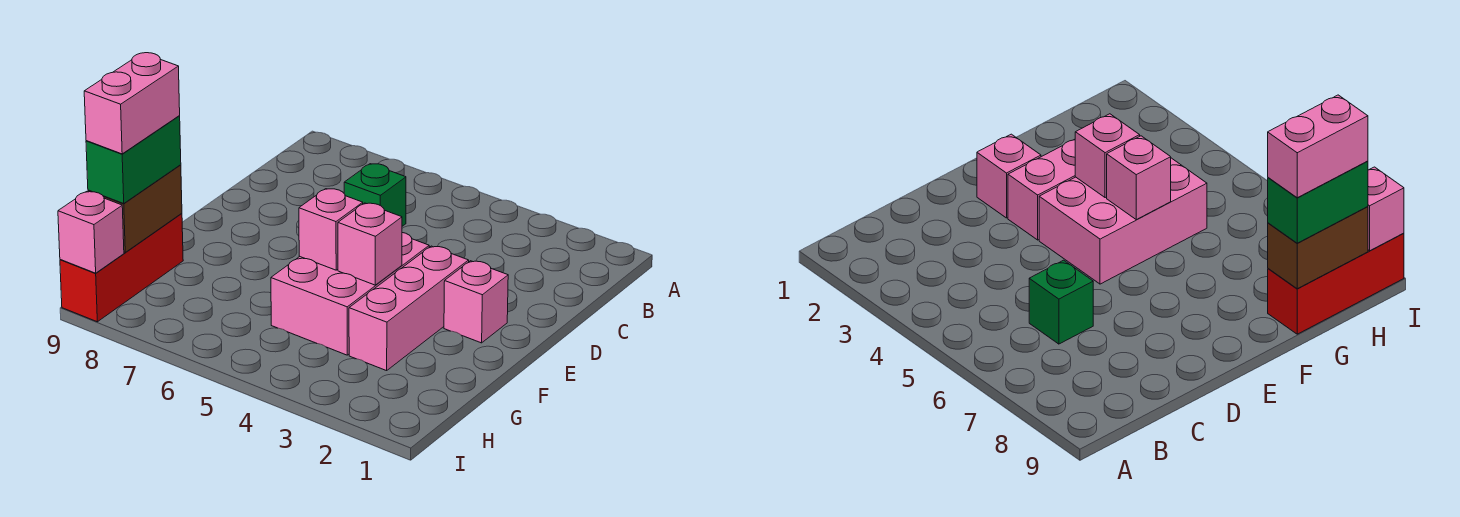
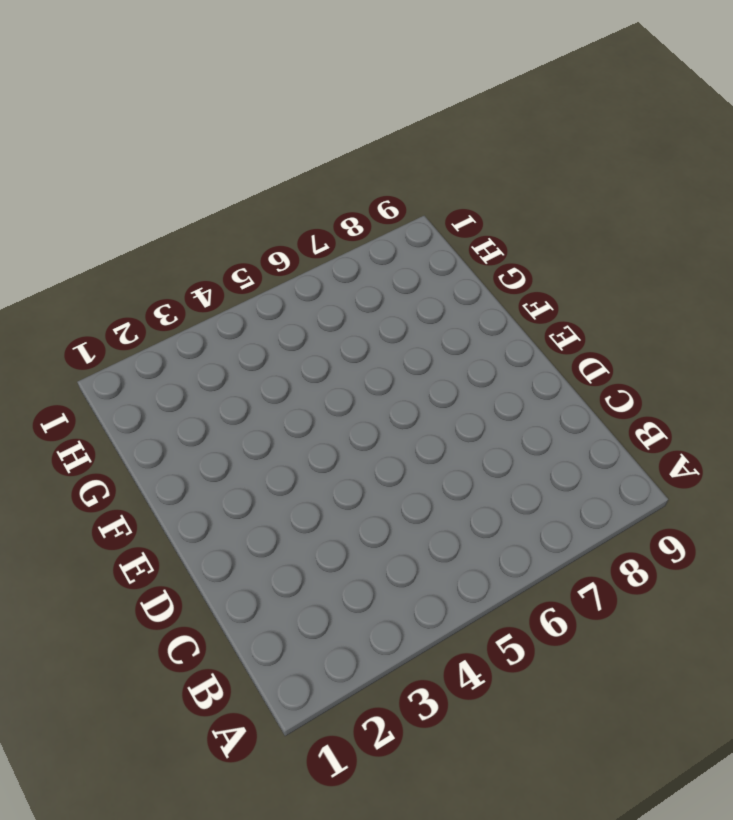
none -> green 1x1 brick [344,164,406,226]
none -> pink 1x1 brick [444,261,508,343]

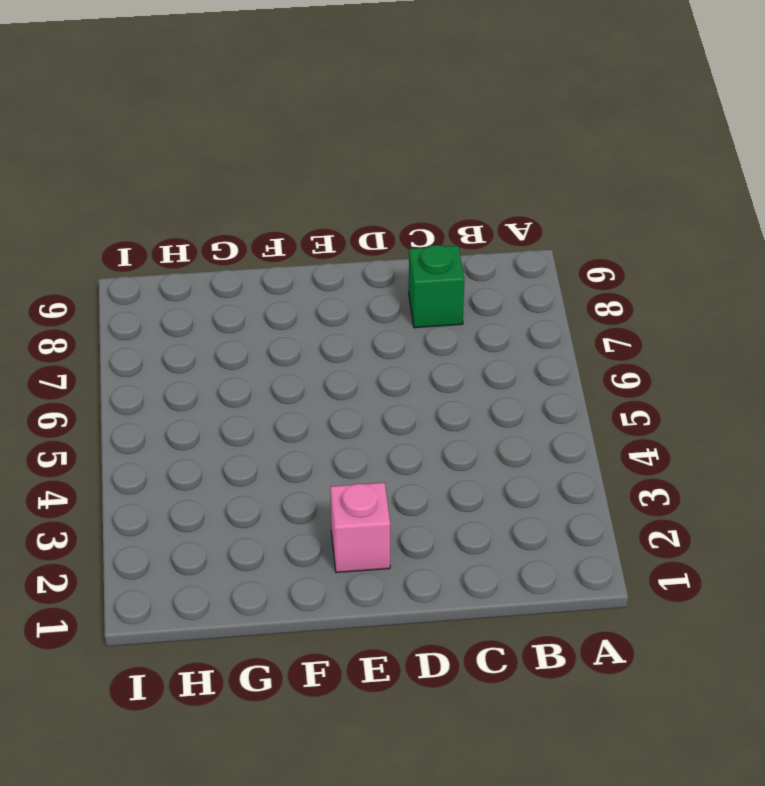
green 1x1 brick [409,245,464,328] -> green 1x1 brick moved to [344,164,406,226]
none -> pink 1x3 brick [349,246,469,371]
none -> pink 2x3 brick [271,233,429,355]

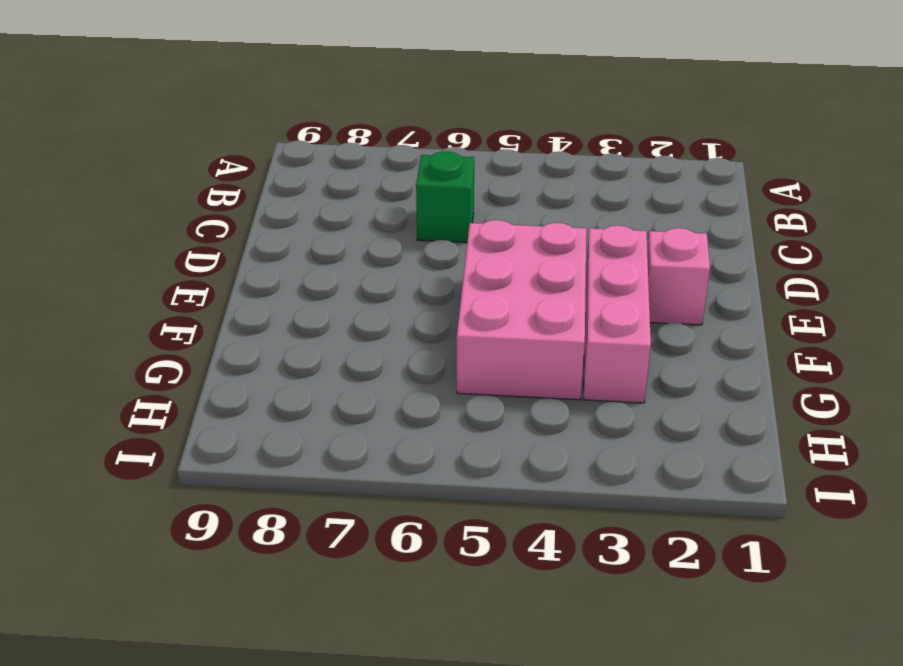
none -> red 1x3 brick [60,213,183,322]
none -> pink 1x1 brick [338,203,402,285]

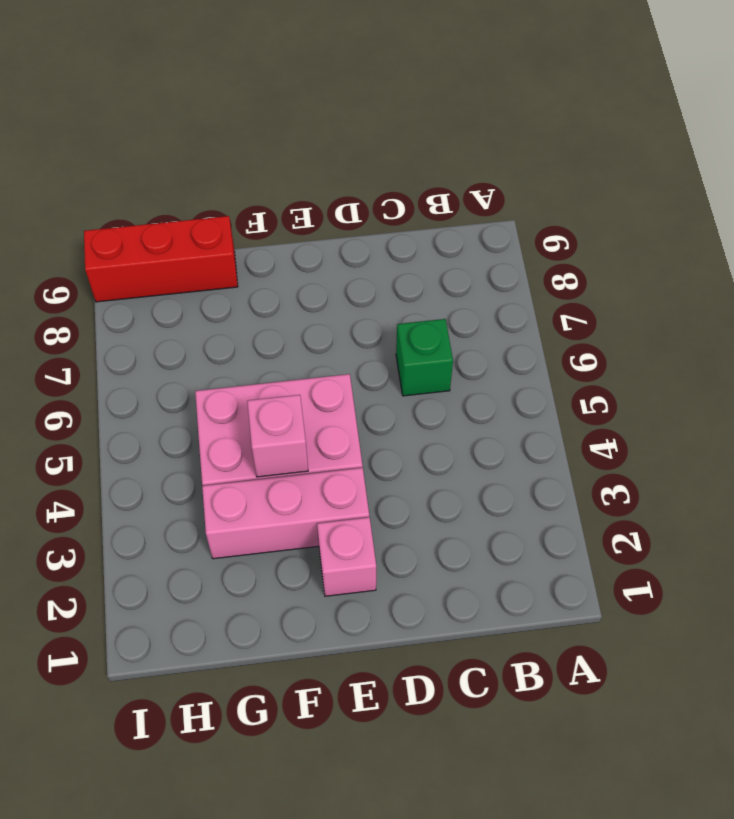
none -> pink 1x1 brick [299,189,363,270]
none -> brown 1x2 brick [88,165,182,252]

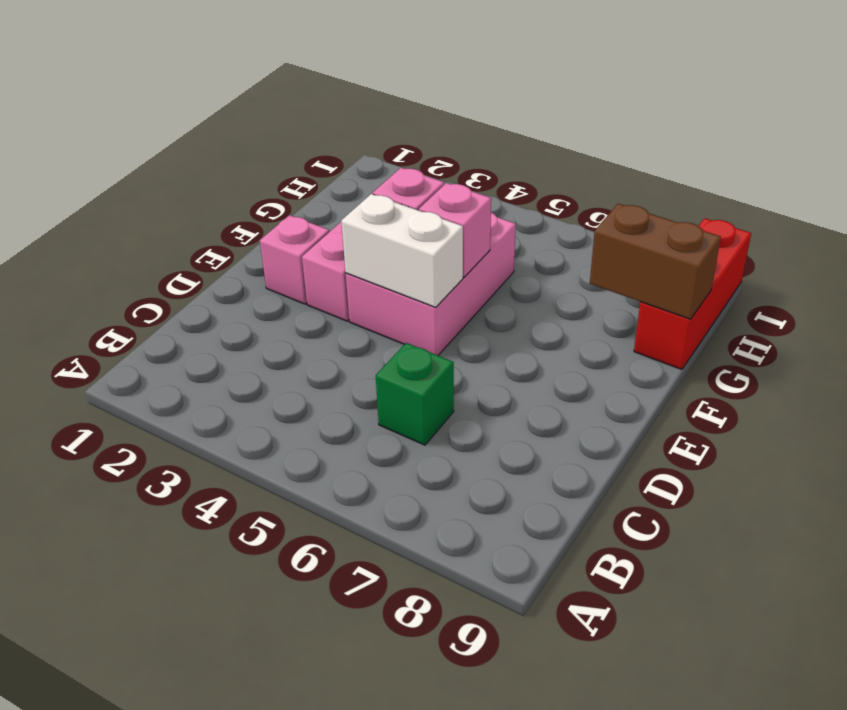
white 1x2 brick [341,194,463,307] -> none
brown 1x2 brick [590,204,721,319] -> brown 1x2 brick turned to [88,165,182,252]
none -> pink 1x1 brick [58,192,124,273]
none -> green 1x2 brick [86,116,181,203]

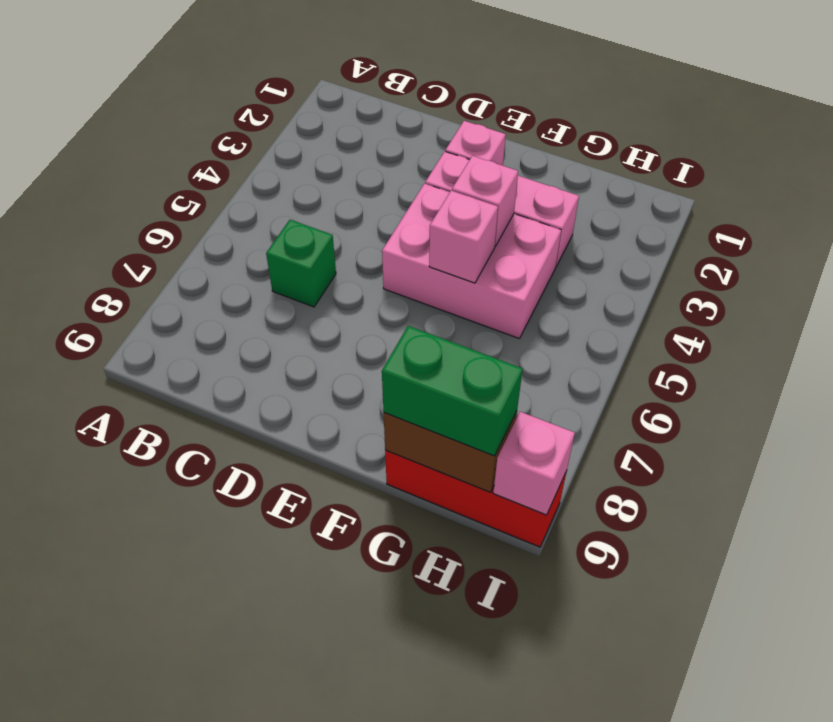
none -> pink 1x2 brick [84,53,180,154]

